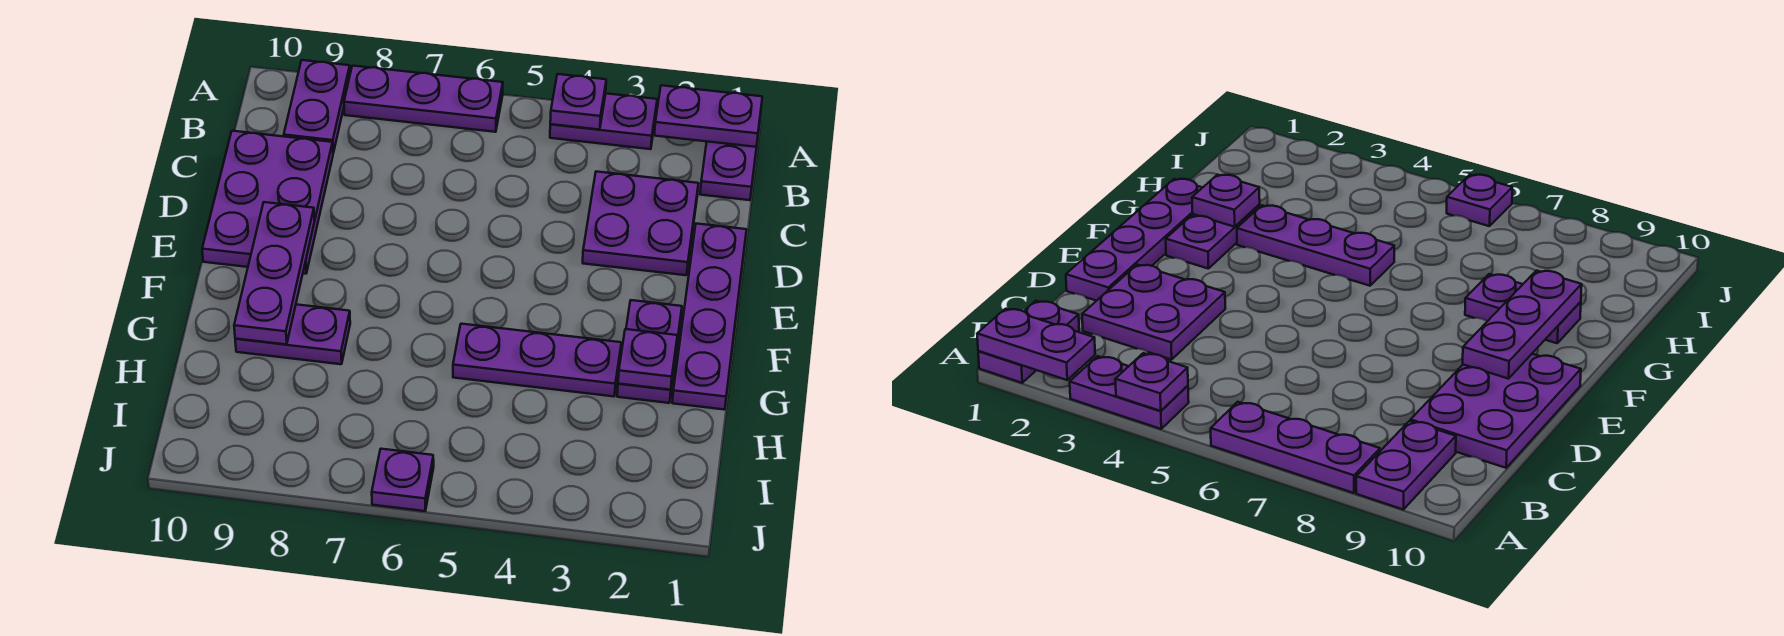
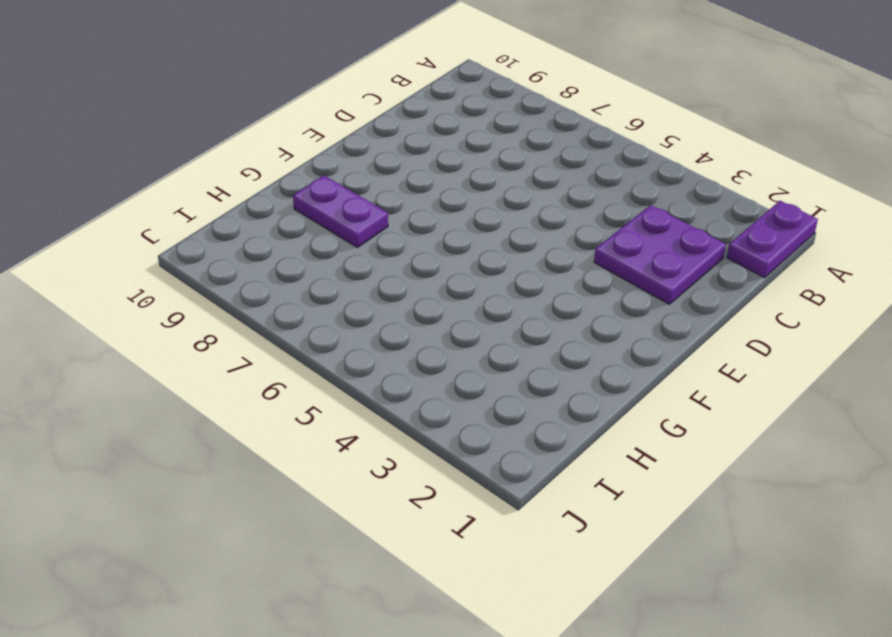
none -> purple 1x2 plate [550,93,657,149]
none -> purple 1x3 plate [344,66,503,132]
none -> purple 1x2 plate [284,60,350,153]

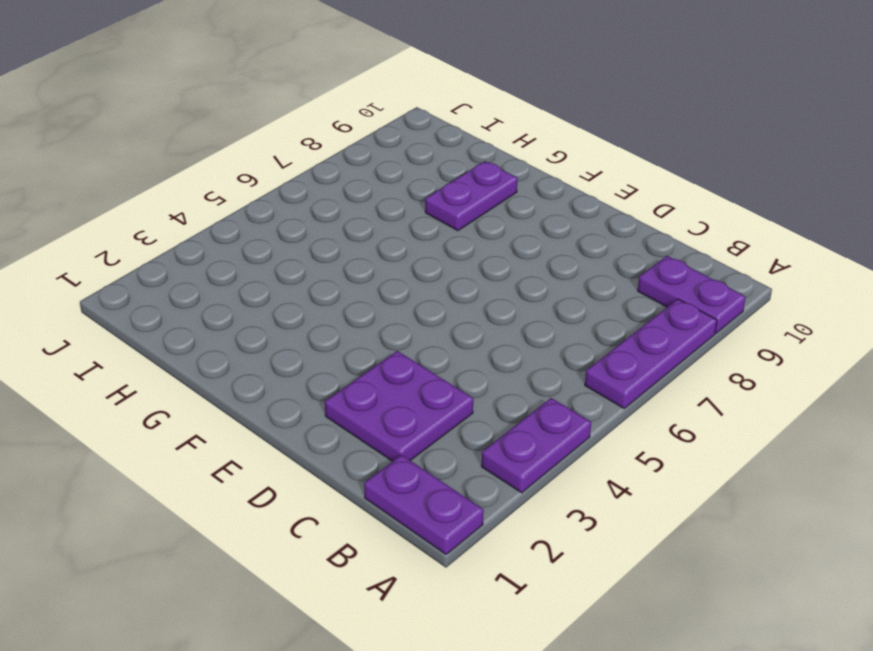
none -> purple 2x3 plate [202,131,333,274]
none -> purple 1x4 plate [672,224,746,410]
none -> purple 1x2 plate [617,300,682,403]

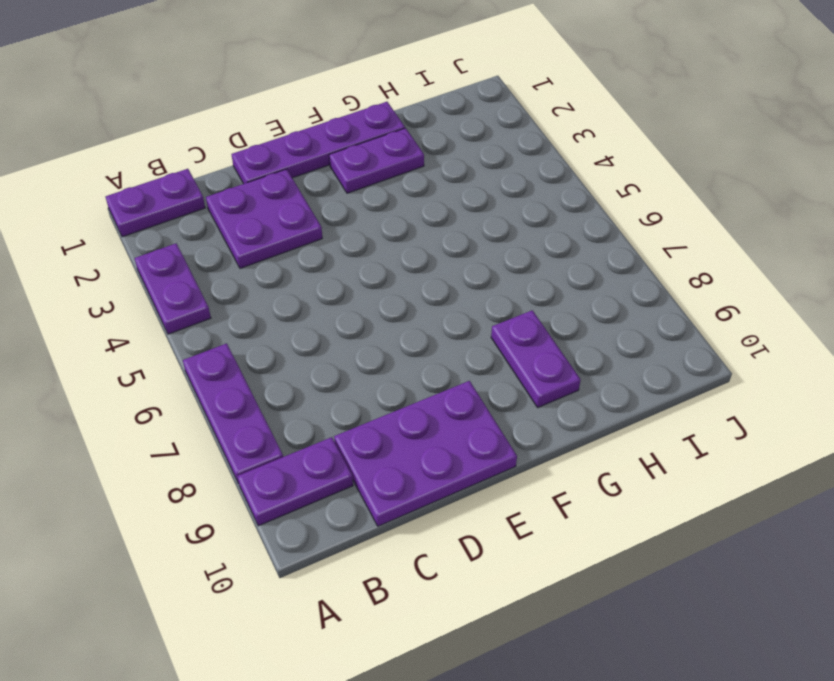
none -> purple 1x3 plate [453,324,621,396]
none -> purple 1x1 plate [372,449,434,511]
none -> purple 1x2 plate [654,85,762,147]

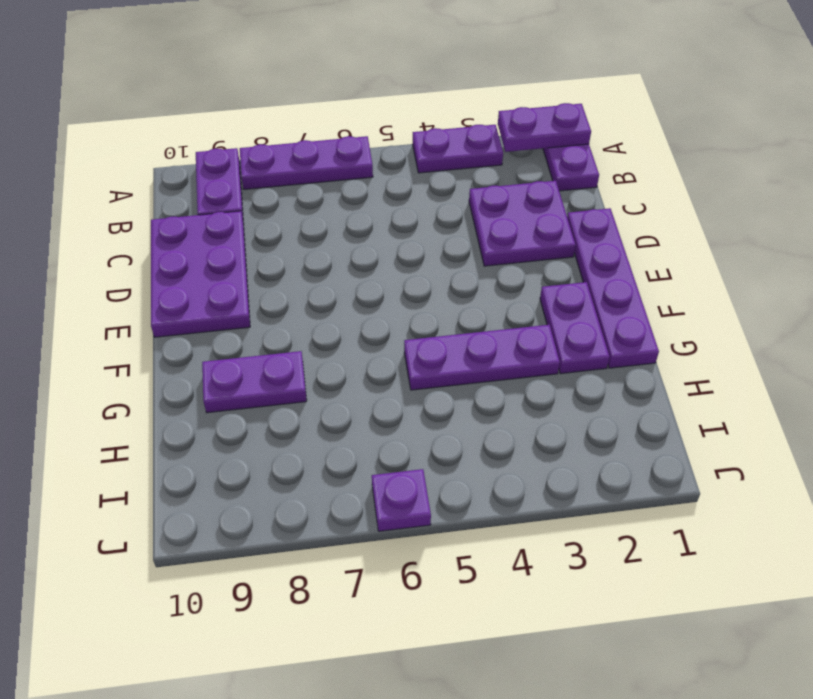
none -> purple 1x1 plate [550,74,606,130]
none -> purple 1x3 plate [234,202,315,345]
none -> purple 1x1 plate [618,329,677,390]

